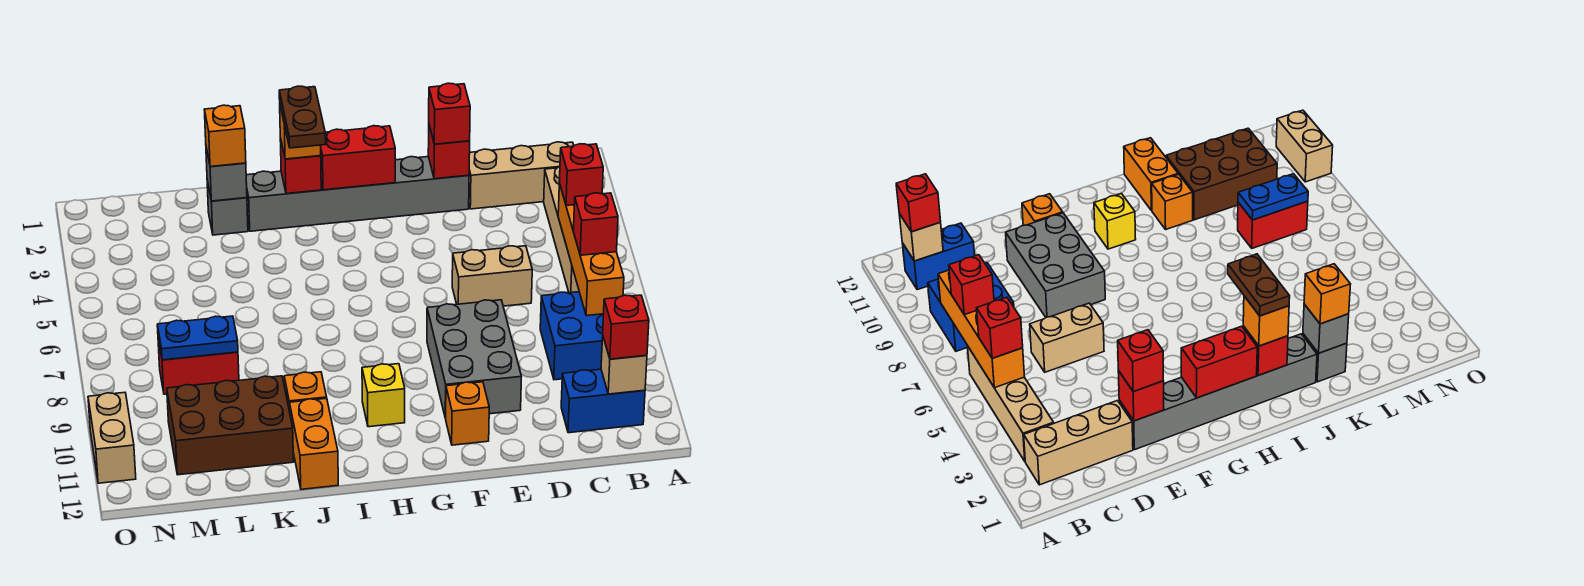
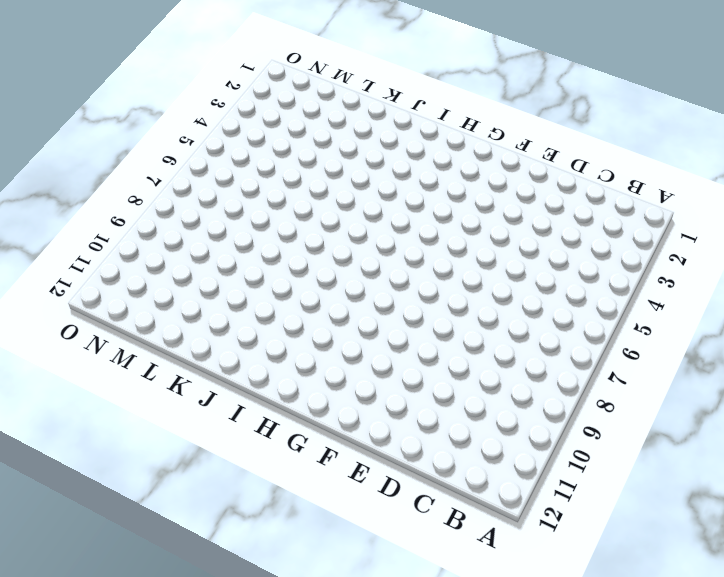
none -> tan 1x3 brick [469,142,574,209]
none -> tan 1x4 brick [544,167,579,293]
none -> blue 2x2 brick [540,292,604,380]

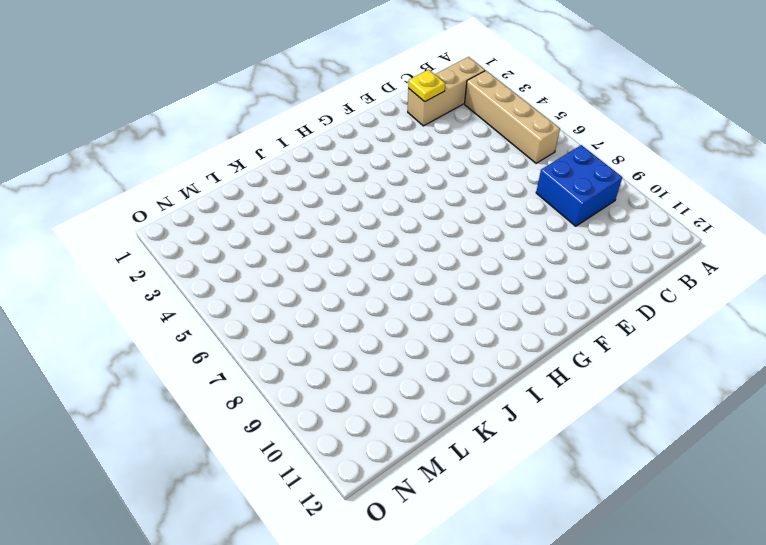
yellow 1x1 plate [408,70,445,102] -> none
none -> blue 1x2 brick [561,369,645,433]
none -> tan 1x2 brick [452,246,532,306]
none -> grey 1x6 brick [246,157,469,231]

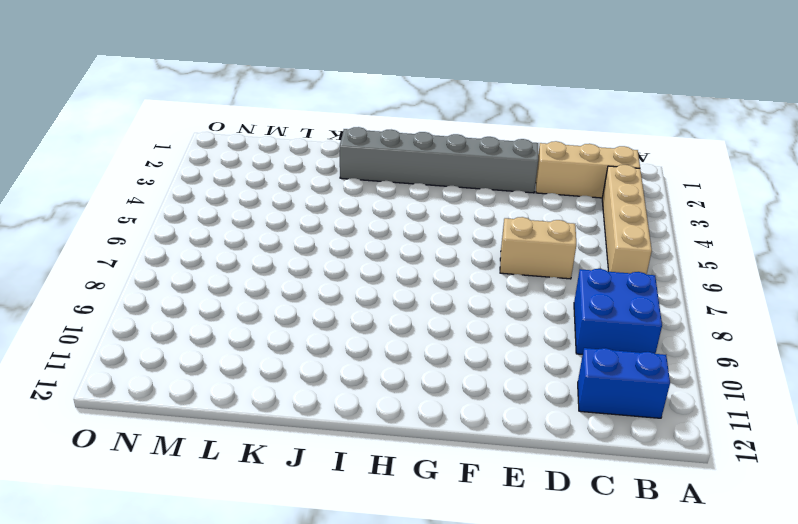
none -> grey 2x3 brick [427,300,522,418]
none -> orange 1x1 brick [446,382,489,445]
none -> yellow 1x1 brick [362,364,405,427]

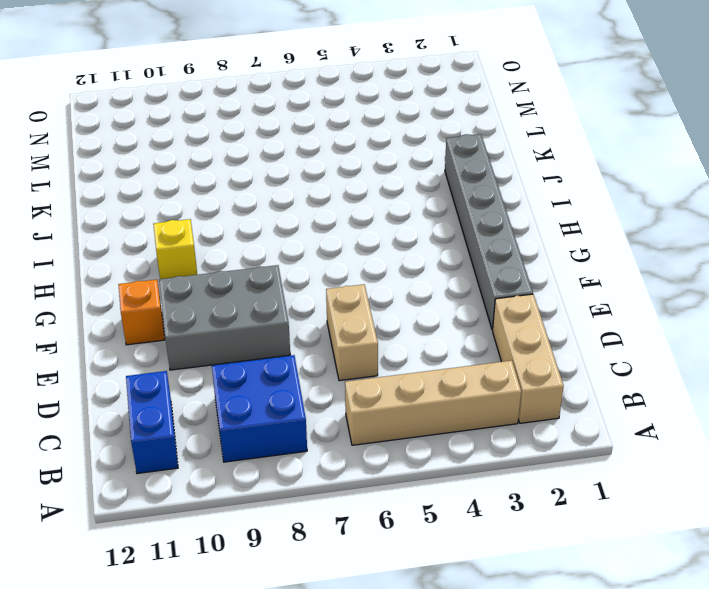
none -> orange 1x1 brick [284,372,327,411]
none -> orange 1x2 brick [289,398,338,489]
none -> grey 1x1 brick [207,181,248,235]

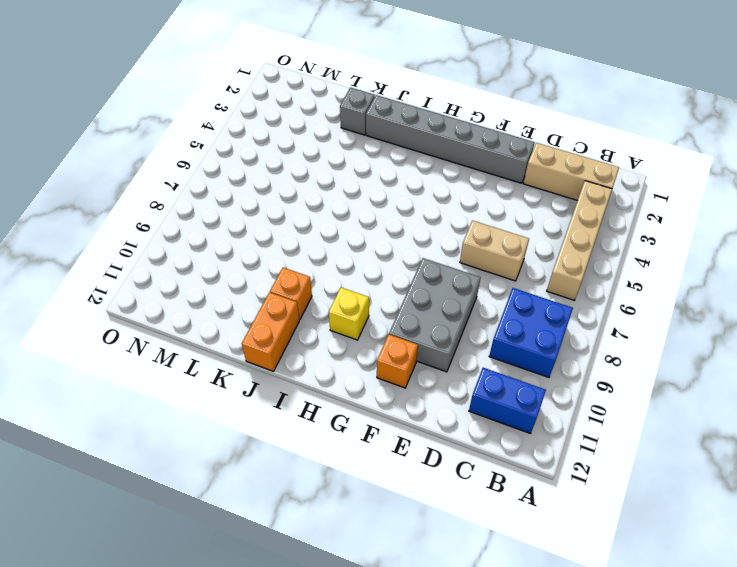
none -> brown 2x3 brick [167,376,293,475]
none -> red 1x2 brick [158,339,239,394]
none -> tan 1x2 brick [88,392,136,483]

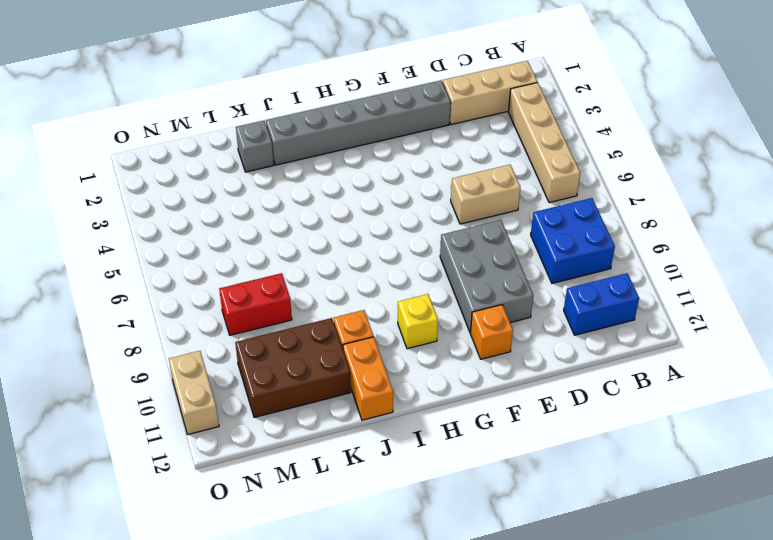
none -> orange 1x4 brick [558,183,624,316]
none -> tan 1x1 brick [601,337,647,394]
none -> red 1x1 brick [428,125,470,179]

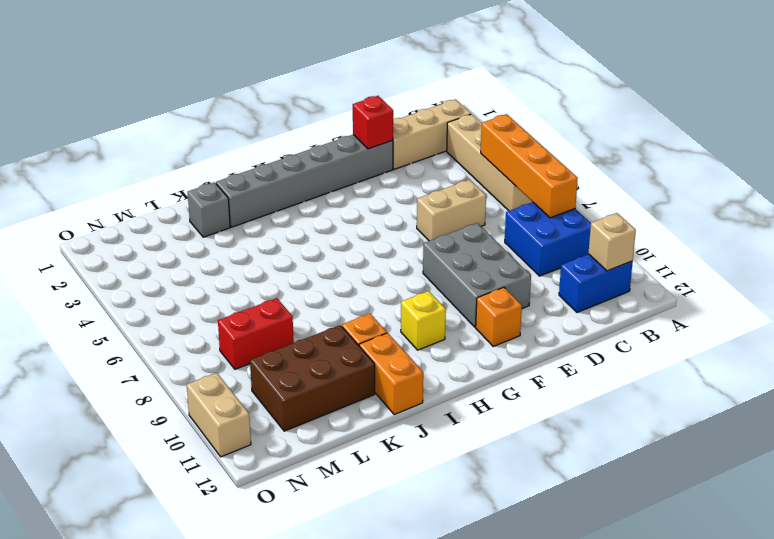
none -> red 1x2 brick [321,126,395,190]
none -> red 1x1 brick [280,138,321,194]
none -> grey 1x1 brick [206,148,247,201]

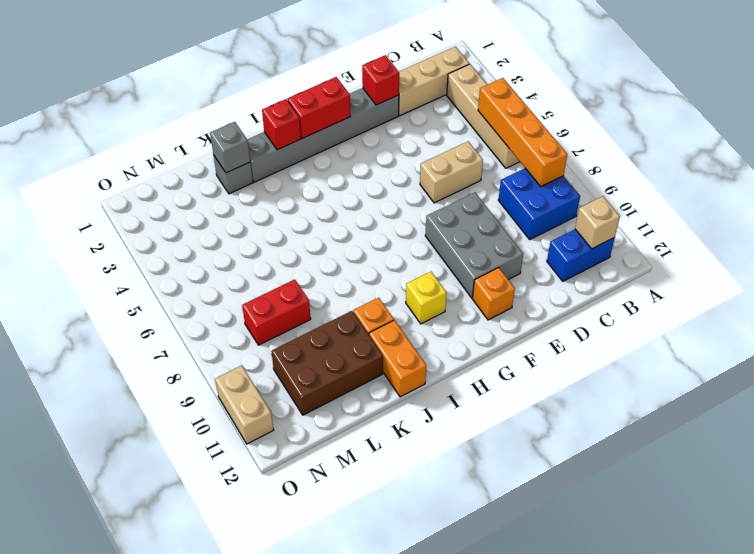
none -> blue 1x2 plate [157,316,238,360]
none -> red 1x1 brick [559,144,603,206]
none -> red 1x1 brick [573,193,618,255]

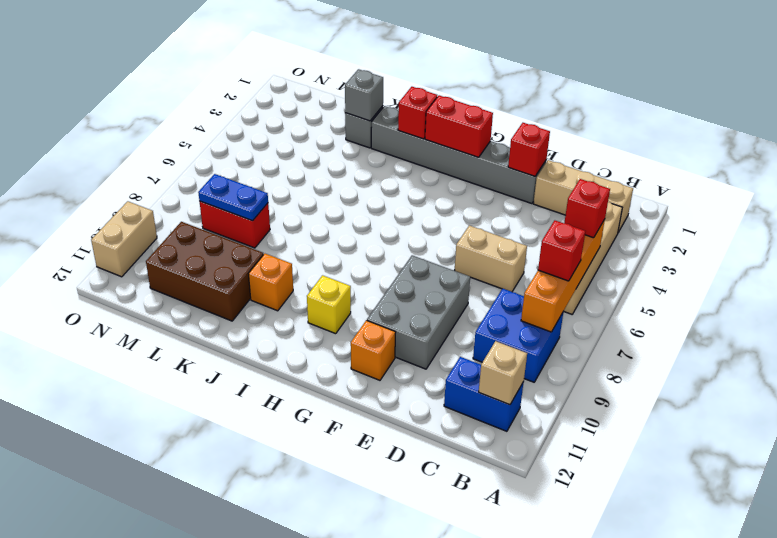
none -> orange 1x2 brick [289,398,338,489]
none -> red 1x1 brick [603,295,649,359]
none -> red 1x1 brick [429,83,470,144]

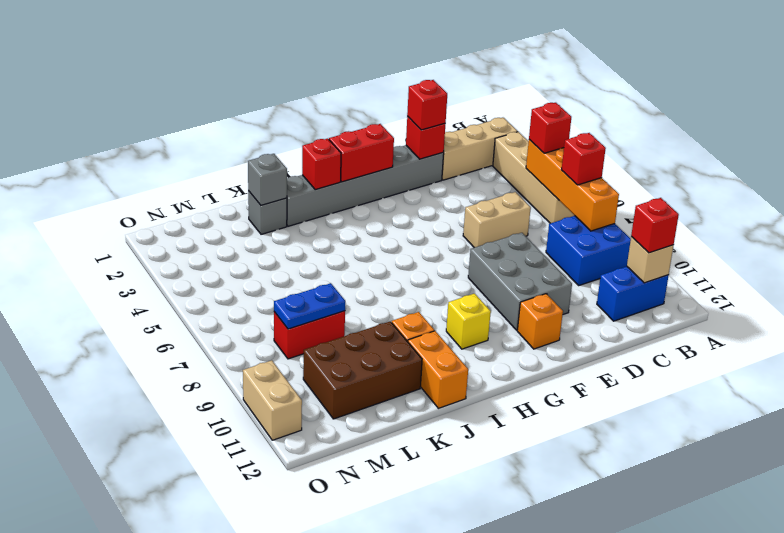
none -> orange 1x1 brick [280,106,321,159]
none -> orange 1x1 brick [204,105,246,167]
none -> brown 1x2 plate [279,86,326,148]

